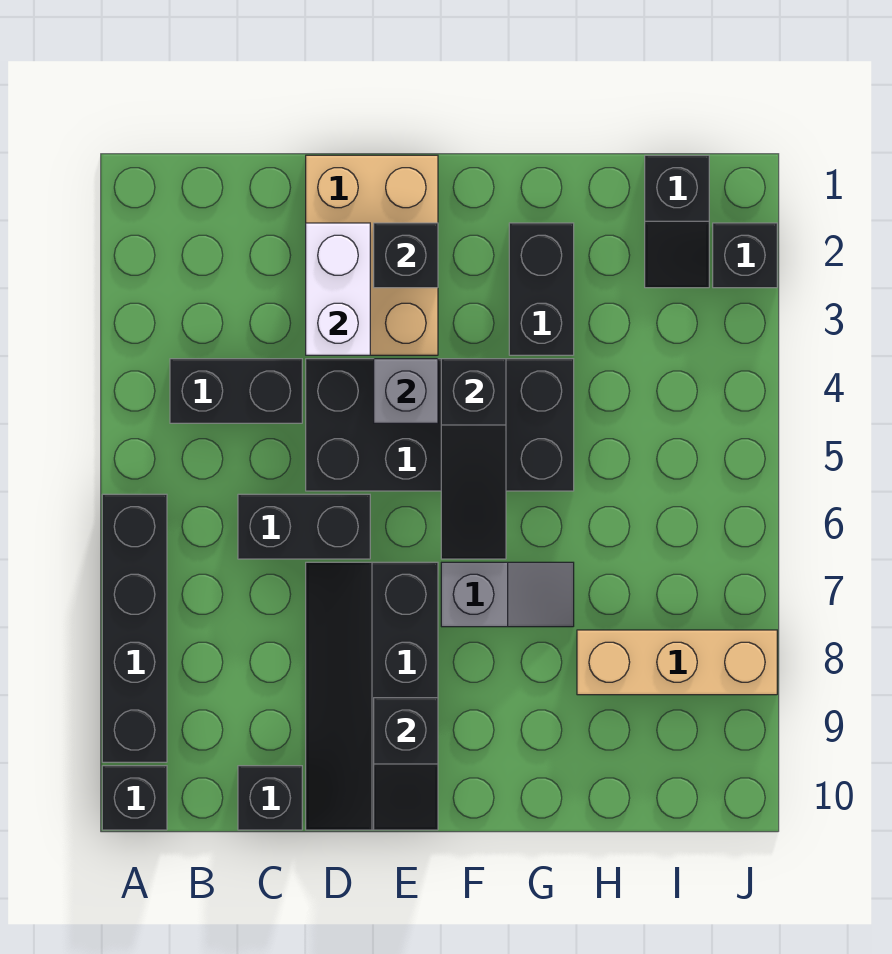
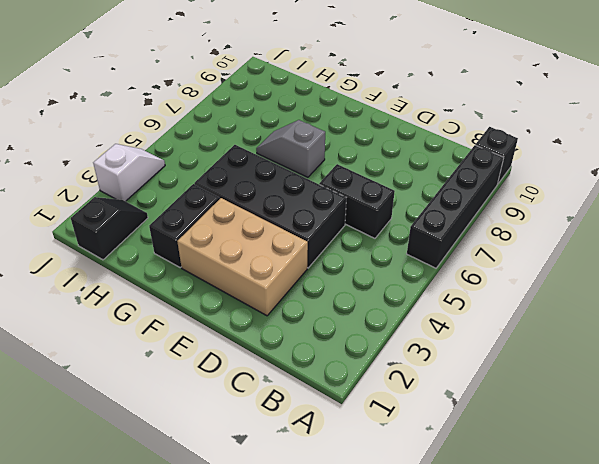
tan 2x3 brick [177,198,308,316] -> tan 2x3 brick turned to [306,155,438,355]
white 1x2 slope [93,144,165,201] -> none
none -> black 1x2 brick [170,359,302,423]
none -> black 1x1 brick [238,766,302,830]
none -> black 2x4 slope [306,562,438,830]

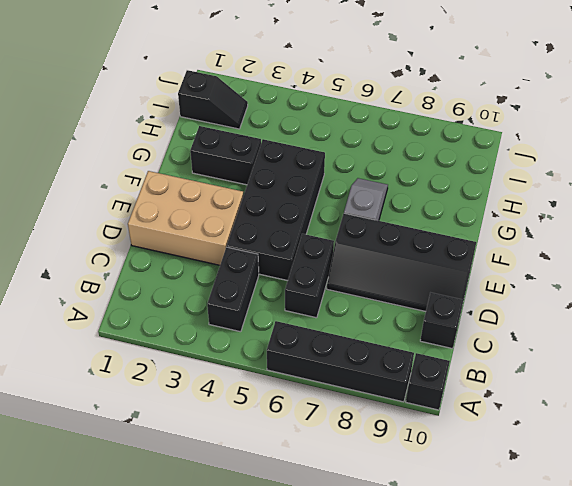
none -> tan 1x3 brick [577,630,777,695]
none -> black 1x1 brick [713,223,777,288]
none -> white 1x2 brick [306,223,370,355]

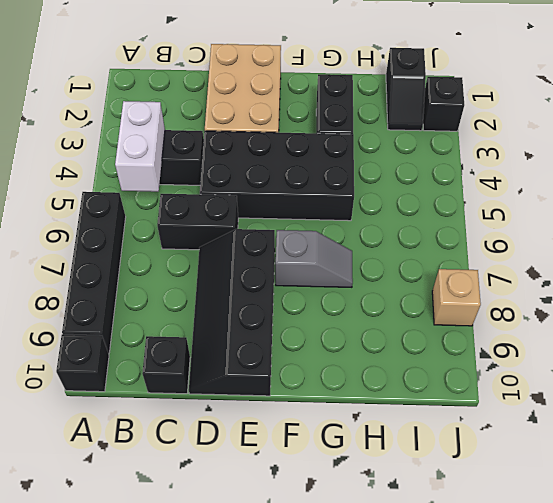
white 1x2 brick [115,101,165,192] -> white 1x2 brick moved to [306,223,370,355]
tan 1x1 brick [432,269,481,326] -> tan 1x3 brick [577,630,777,695]
none -> black 1x1 brick [374,223,438,288]
none -> grey 1x1 brick [374,359,438,423]
none -> black 1x2 slope [374,698,438,830]

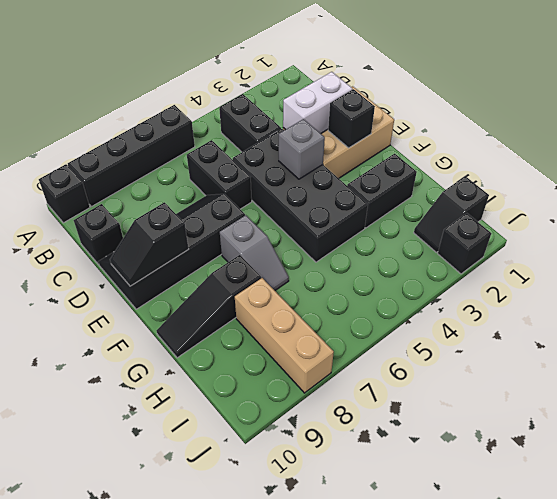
black 1x3 slope [156,255,261,358] -> black 1x3 slope moved to [441,359,506,559]

